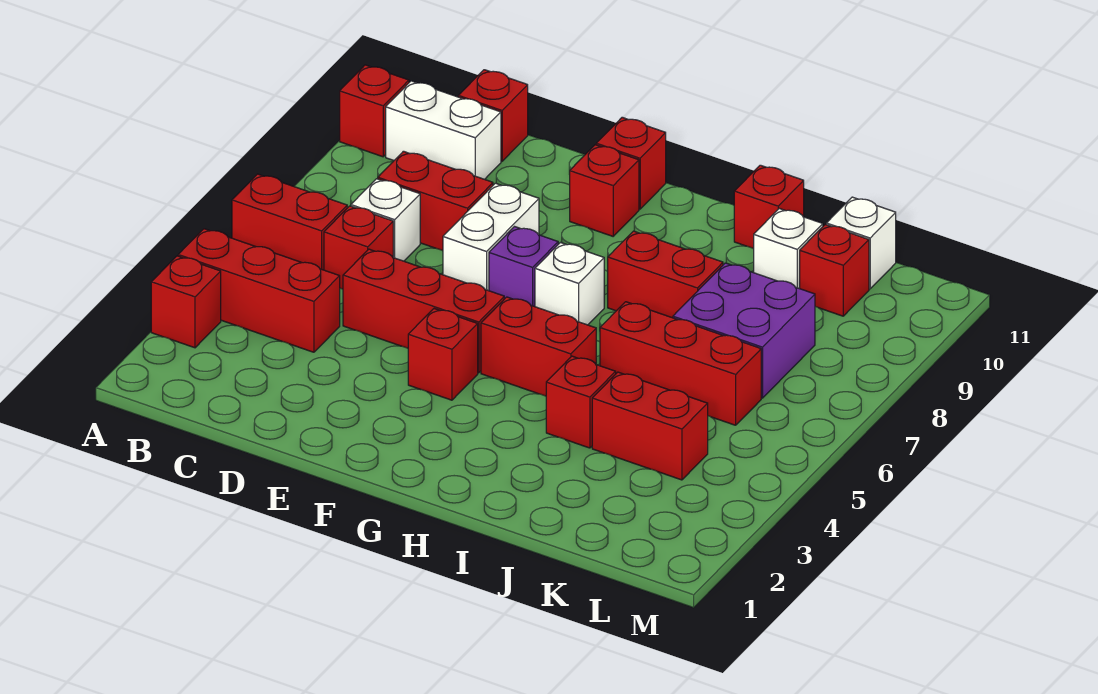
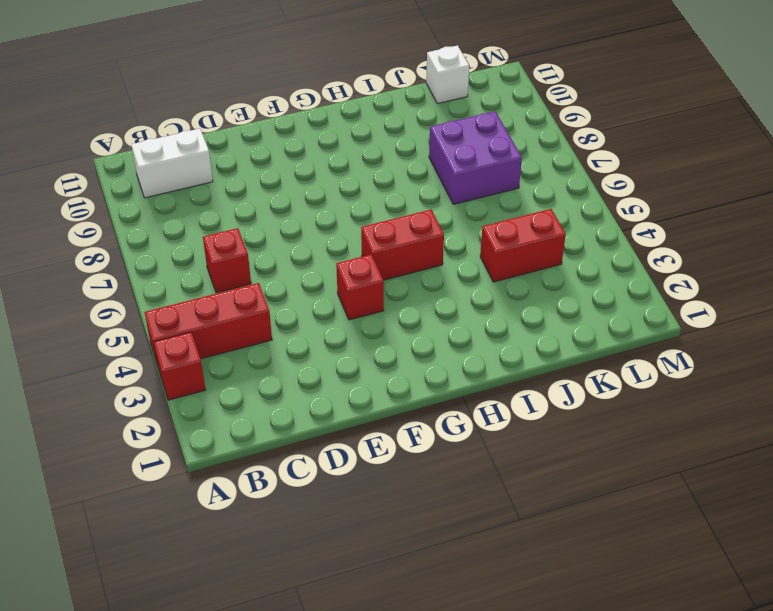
none -> red 1x2 brick [232,174,347,270]
none -> red 1x1 brick [340,65,409,157]
none -> white 1x1 brick [351,179,420,261]

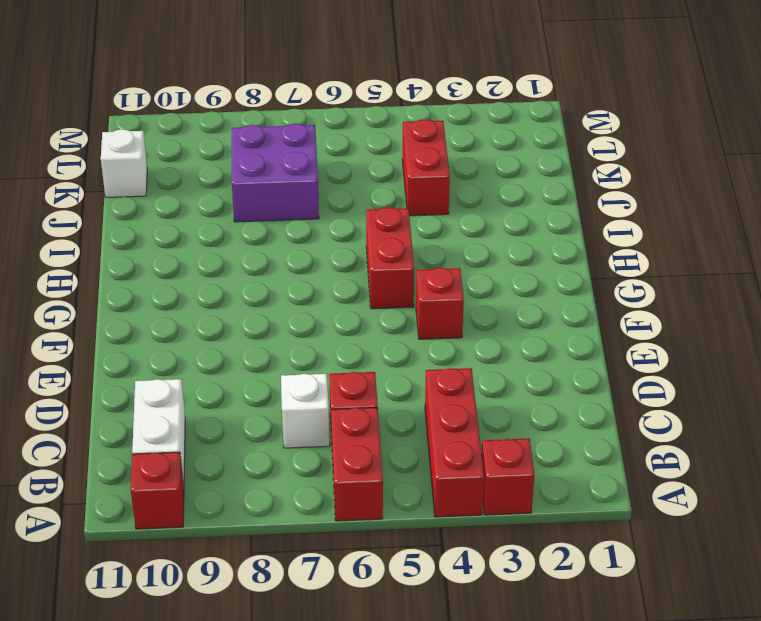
none -> red 1x2 brick [378,151,493,251]
none -> red 1x1 brick [458,70,528,161]
none -> red 1x3 brick [343,249,504,373]

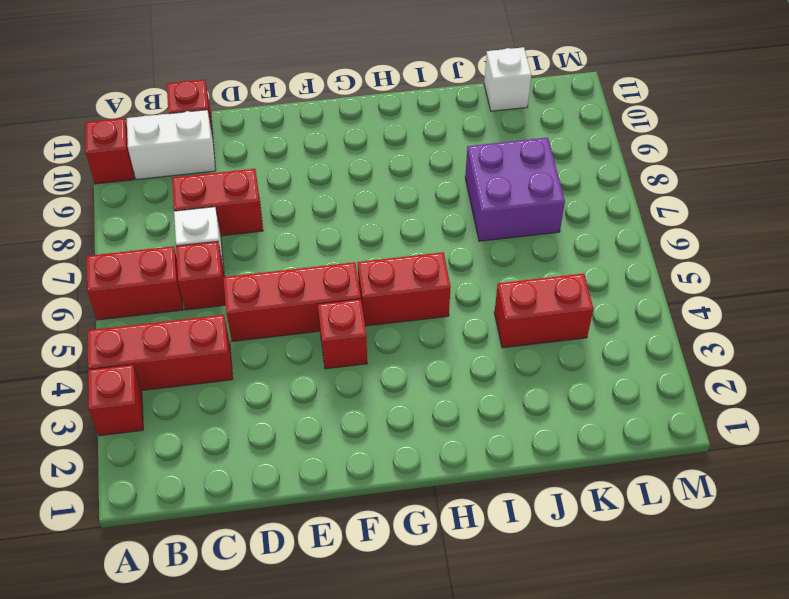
none -> white 1x2 brick [443,183,539,291]
none -> purple 1x1 brick [489,227,558,307]
none -> red 1x1 brick [570,145,639,236]

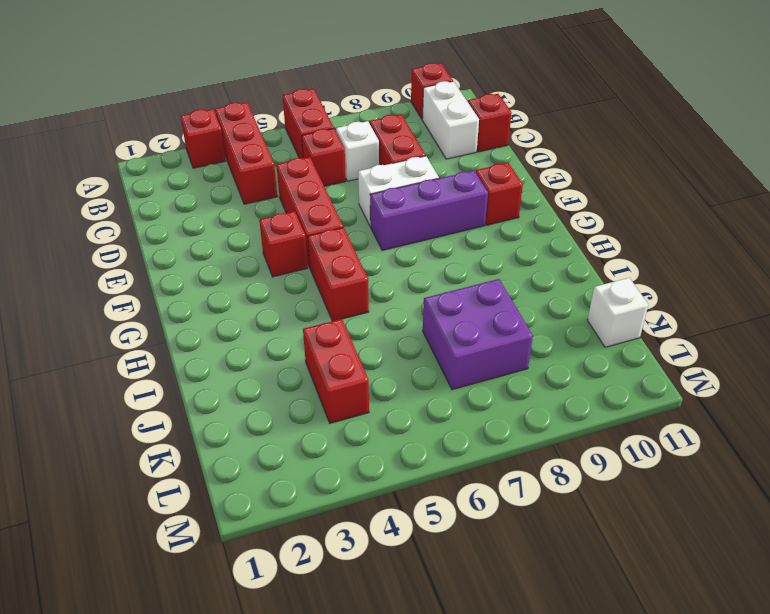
purple 1x3 brick [370,171,488,250] -> purple 1x1 brick [489,227,558,307]
none -> red 1x1 brick [596,117,666,209]
none -> white 1x1 brick [535,242,604,325]
none -> red 1x2 brick [608,231,723,318]

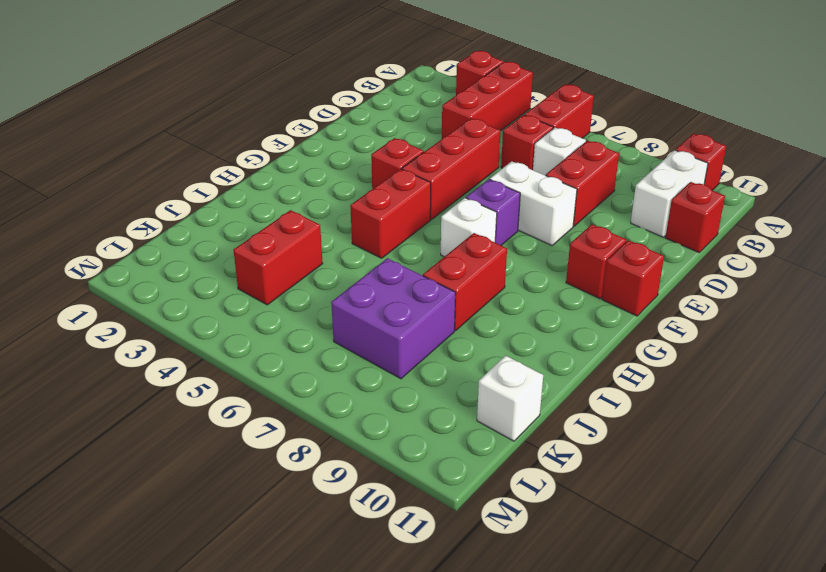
none -> red 1x1 brick [546,356,616,448]
none -> red 1x3 brick [600,302,761,425]
none -> red 1x1 brick [734,165,804,249]

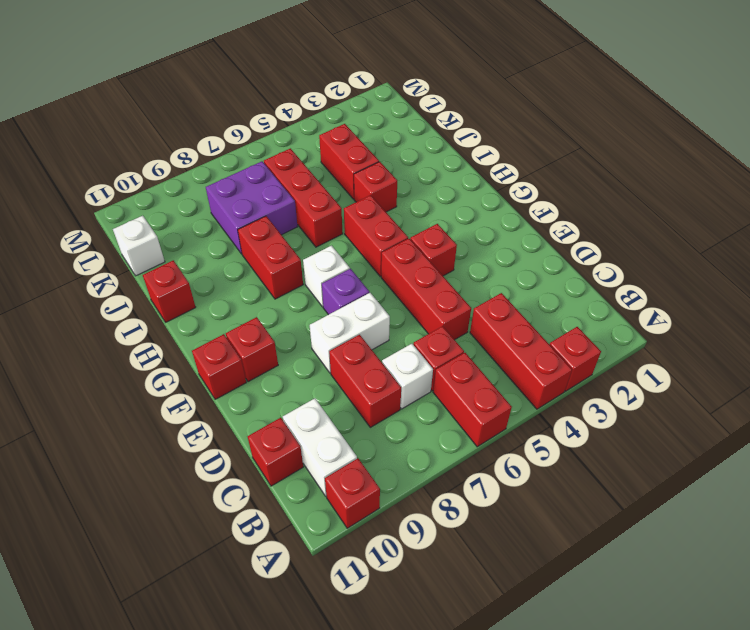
none -> white 1x1 brick [754,208,823,289]
none -> red 1x1 brick [800,224,869,316]

